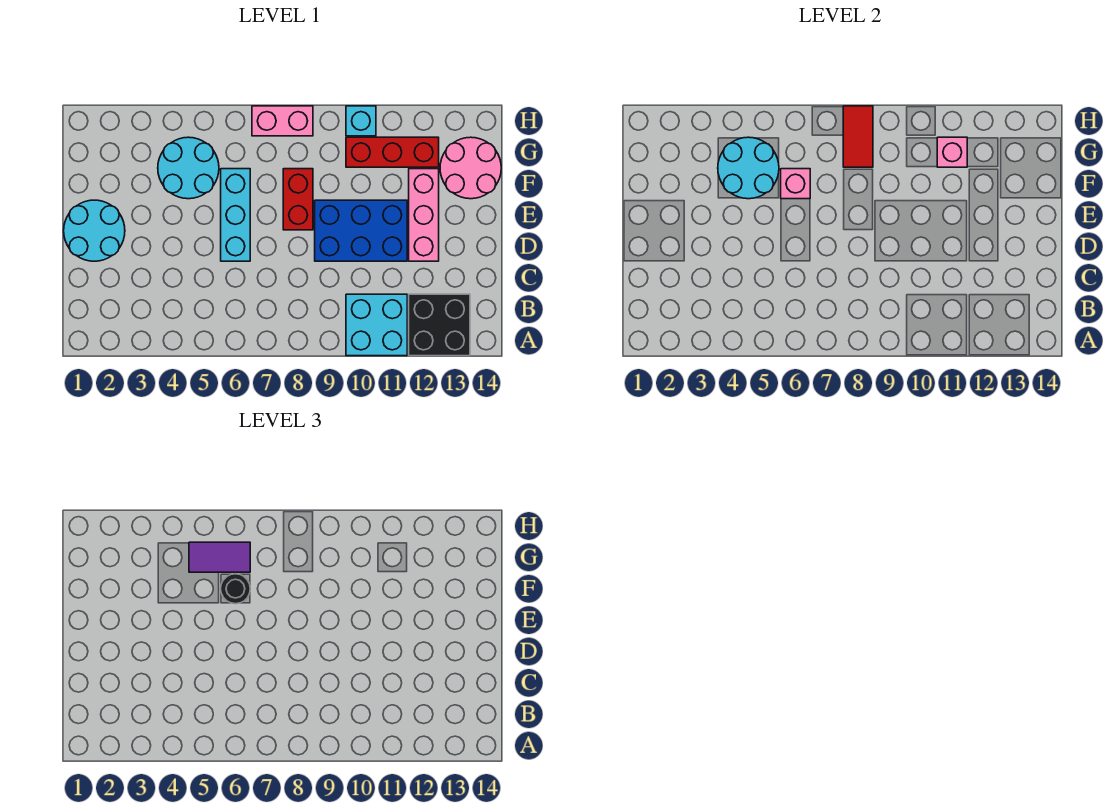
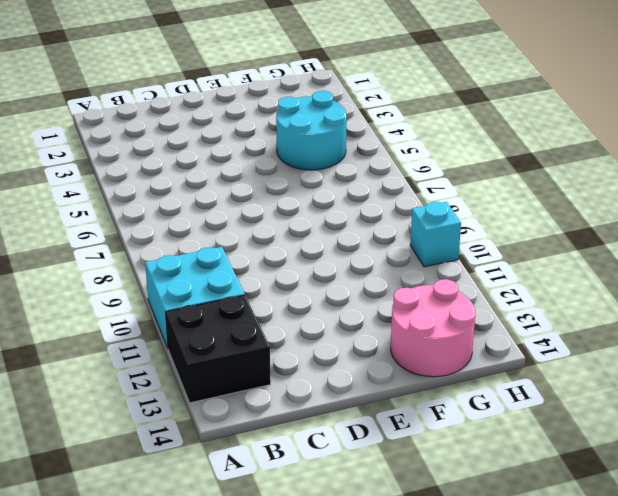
none -> cyan 2x2 round brick [64,200,125,261]
none -> cyan 1x3 brick [221,169,250,261]
none -> blue 2x3 brick [315,200,407,261]

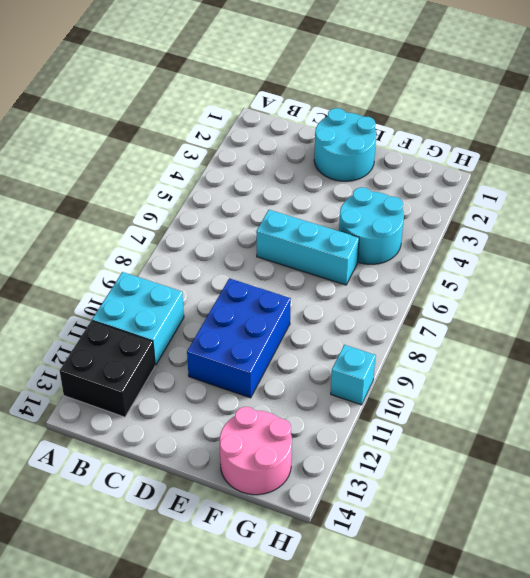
none -> pink 1x3 brick [409,169,439,261]
none -> red 1x2 brick [283,169,313,230]
none -> red 1x3 brick [346,137,439,167]

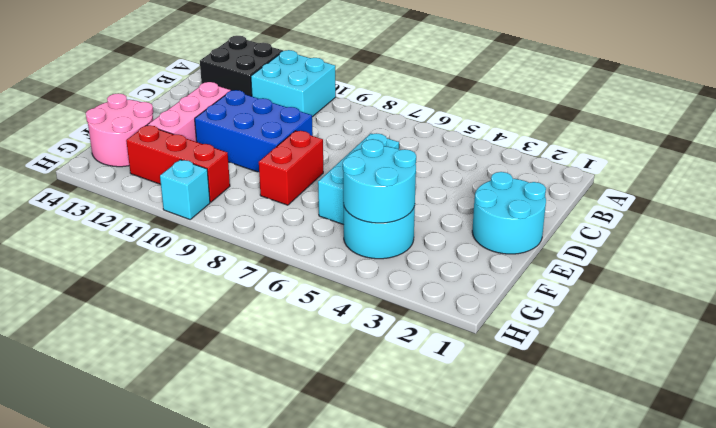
none -> pink 1x2 brick [252,106,313,136]
none -> pink 1x1 brick [781,169,810,199]
none -> red 1x2 tile [843,106,873,167]

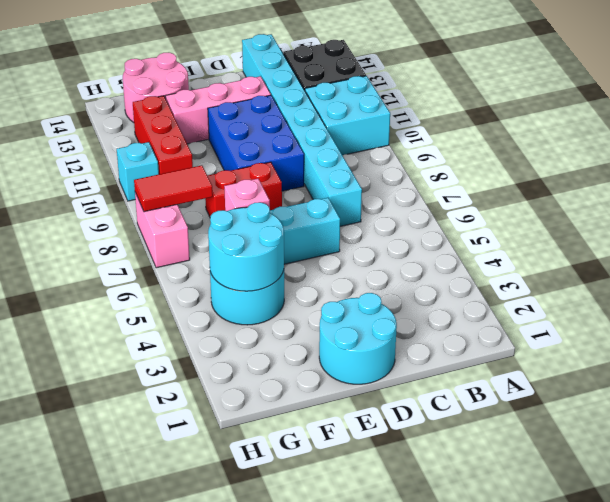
cyan 1x8 brick [242,34,362,226] -> none
none -> pink 1x1 brick [937,137,967,167]
none -> black 1x1 round brick [221,574,250,604]
none -> purple 1x2 tile [189,542,250,572]

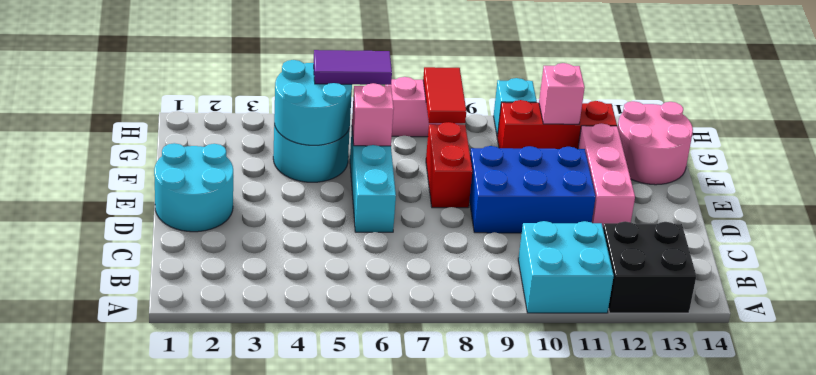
none -> black 1x1 round brick [221,574,250,604]

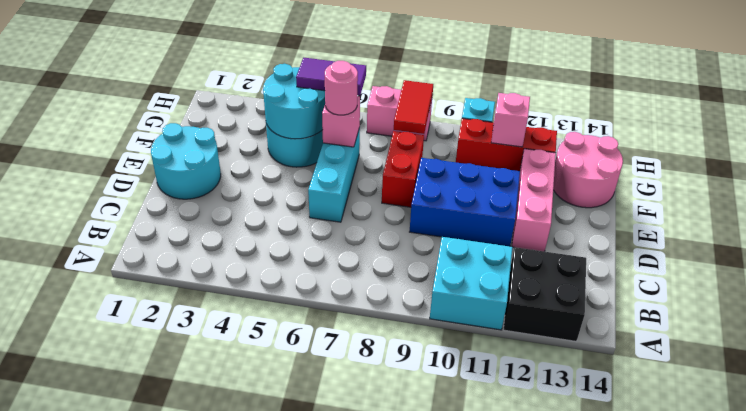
pink 1x1 round brick [325,61,358,115] -> black 1x1 round brick [221,574,250,604]

